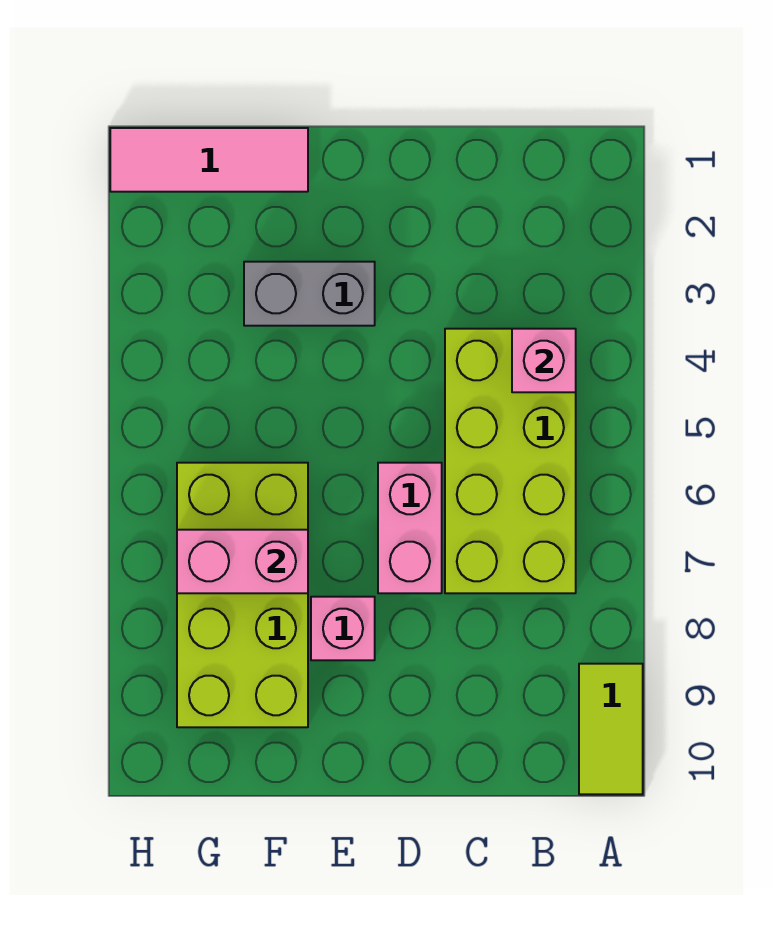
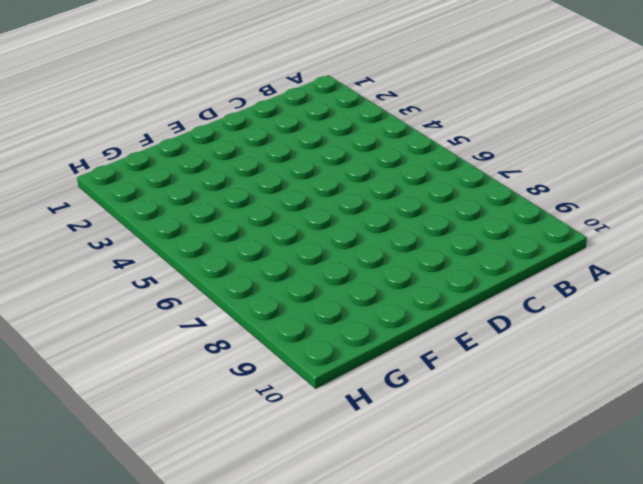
none -> lime 1x2 tile [579,664,643,794]
none -> lime 2x4 brick [445,329,576,593]

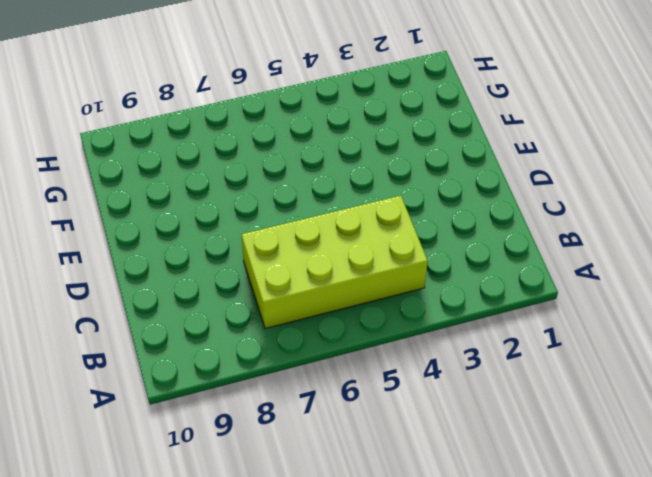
none -> lime 1x2 tile [579,664,643,794]
none -> pink 1x2 brick [378,463,442,593]

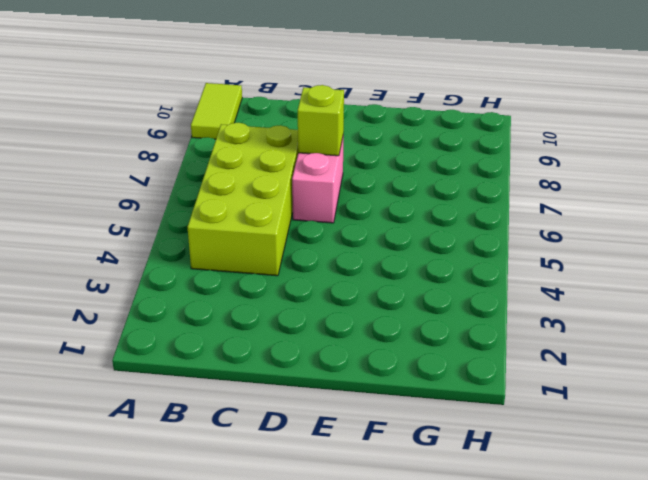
lime 1x1 brick [298,85,344,156] -> none
none -> grey 1x2 brick [244,262,375,326]
none -> pink 1x1 brick [311,597,375,660]

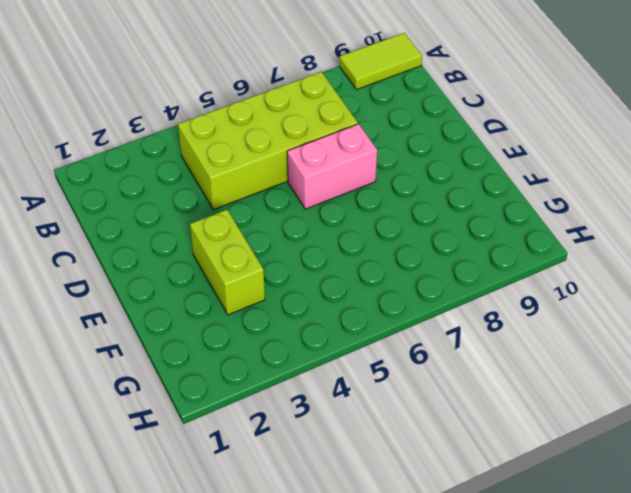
lime 1x2 brick [190,210,265,315] -> grey 1x2 brick [244,262,375,326]
none -> pink 1x1 brick [311,597,375,660]
none -> pink 1x3 tile [110,128,308,192]

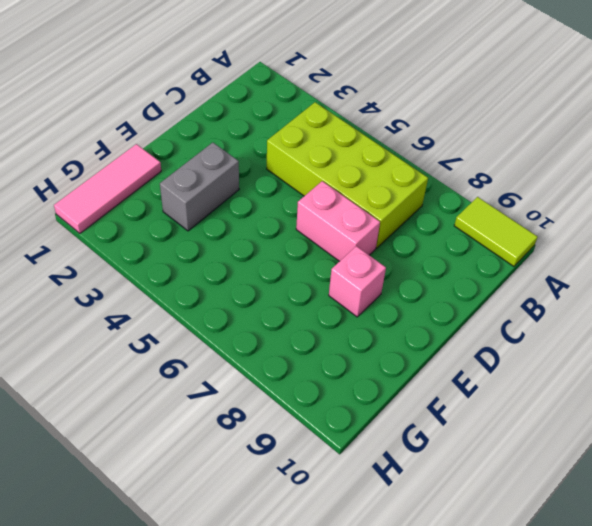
none -> lime 2x4 brick [177,463,308,727]
none -> pink 1x1 brick [512,329,576,392]

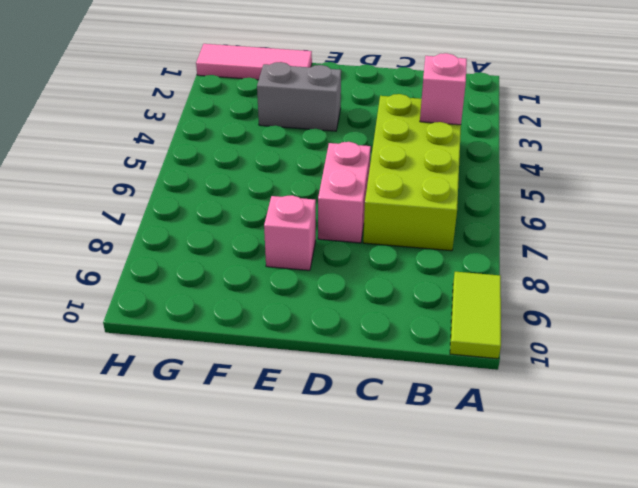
none -> lime 2x4 brick [177,463,308,727]
none -> pink 1x2 brick [177,530,308,593]

